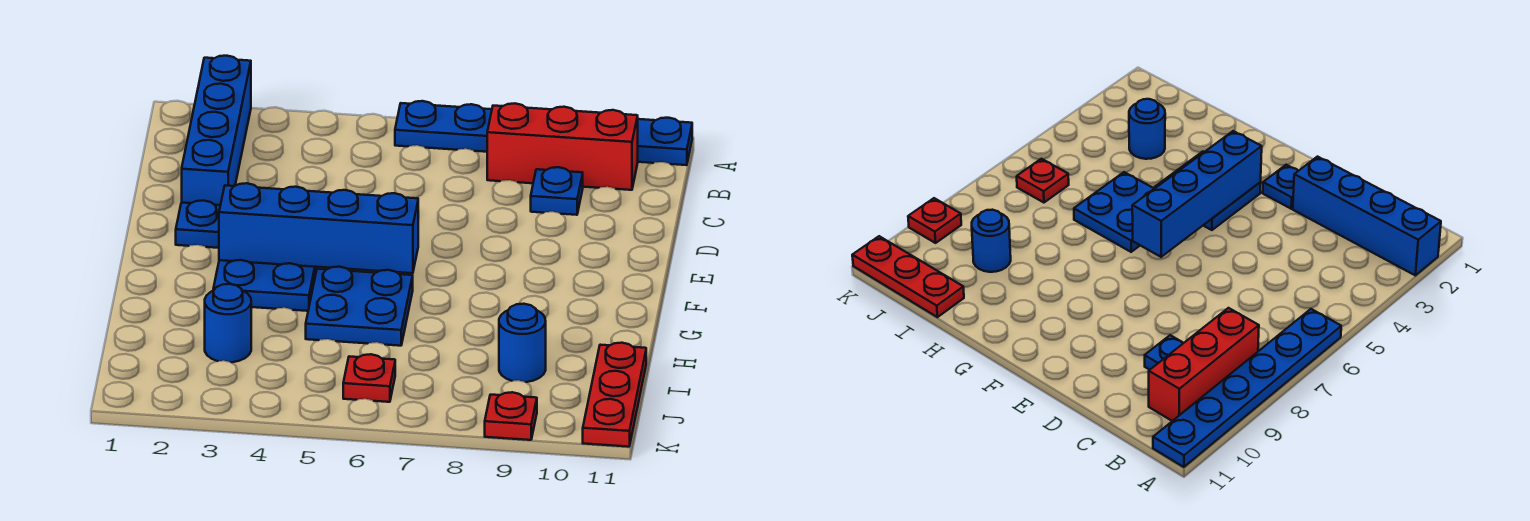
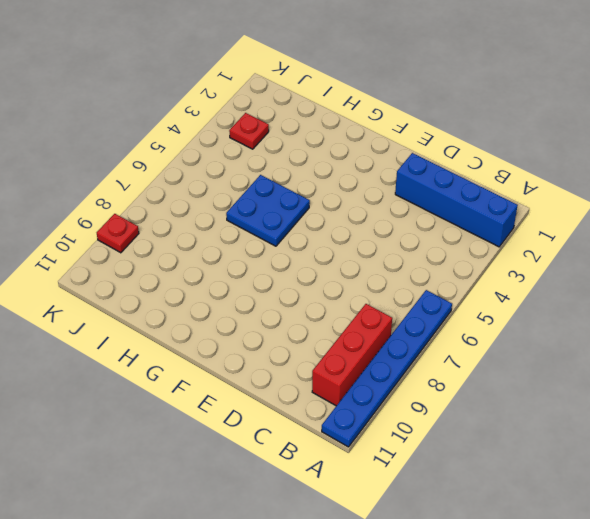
red 1x1 plate [229,113,269,149] -> red 1x1 plate moved to [343,354,395,402]
none -> blue 1x1 plate [531,167,583,215]
none -> blue 1x1 plate [176,200,220,248]
none -> blue 2x2 plate [213,260,318,311]

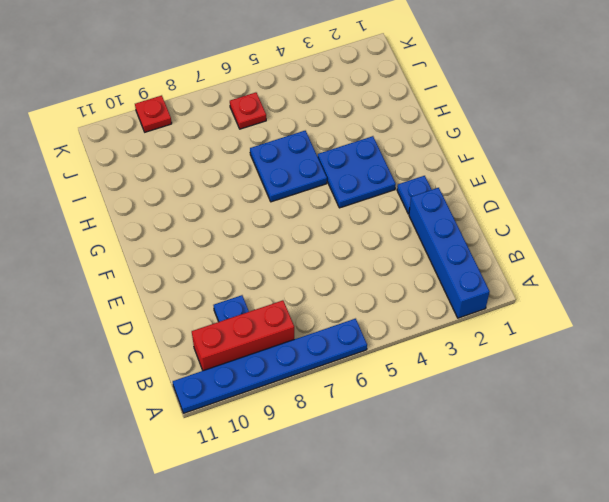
none -> blue 1x1 round brick [205,284,251,362]
none -> blue 1x1 round brick [499,304,546,382]
none -> red 1x3 plate [583,343,646,447]

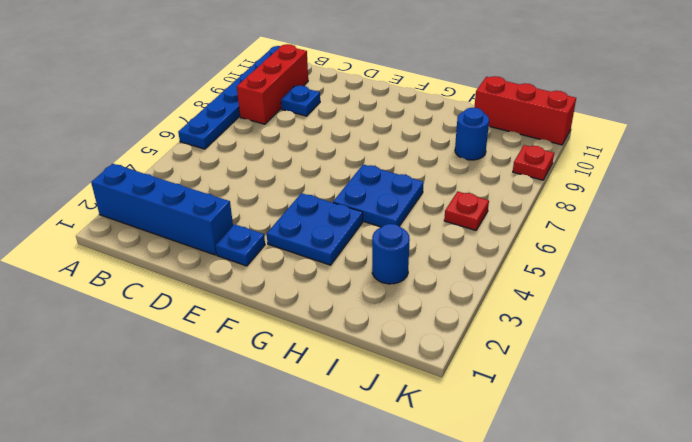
red 1x3 brick [474,76,576,145] -> red 1x3 plate [583,343,646,447]
none -> blue 1x4 brick [219,183,418,273]

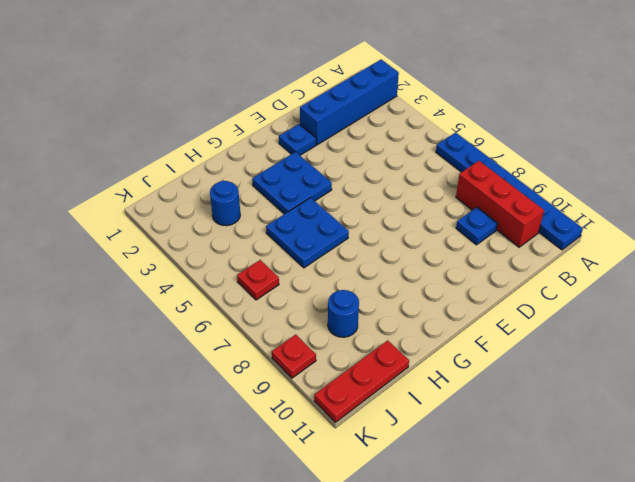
none -> blue 1x4 brick [219,183,418,273]

